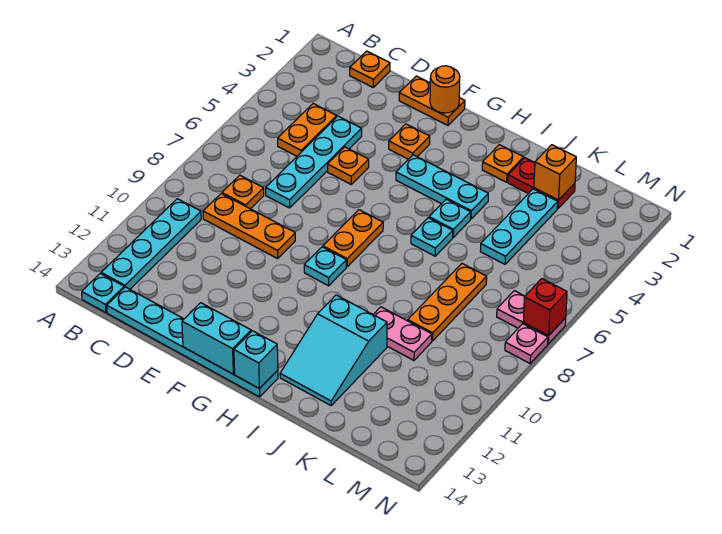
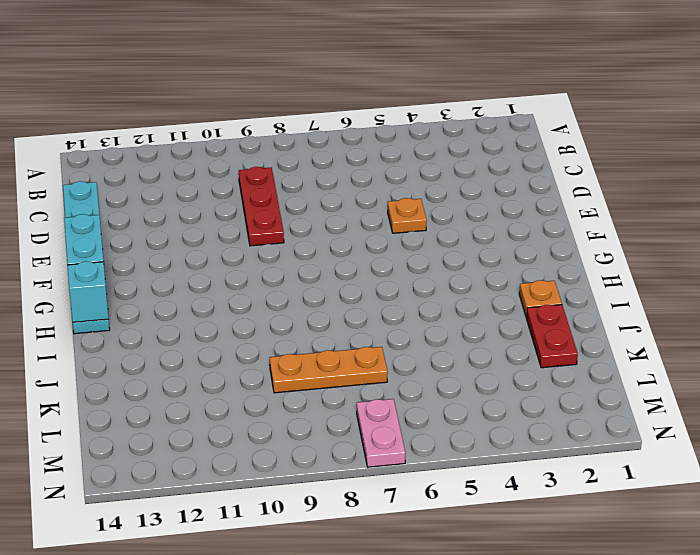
red 1x3 plate [239,167,284,246] -> orange 1x3 plate [203,194,295,259]
none -> cyan 1x4 plate [101,199,201,289]
none -> cyan 1x1 plate [82,273,124,313]
none -> orange 1x1 plate [350,51,390,87]

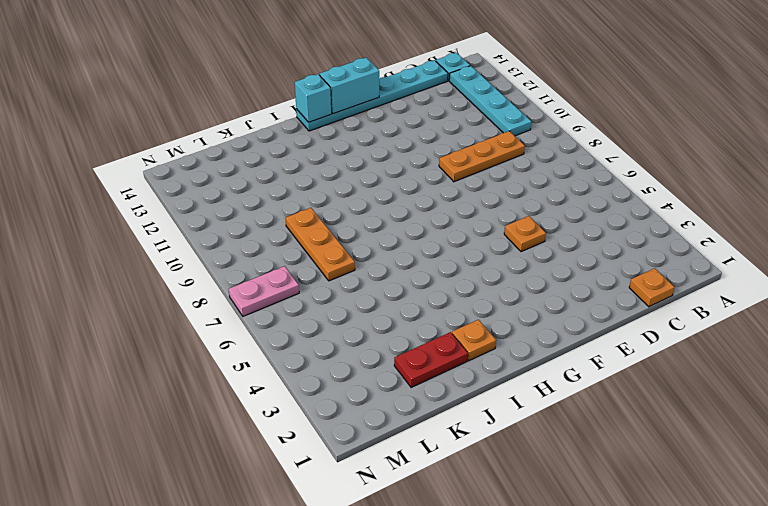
none -> orange 1x2 plate [278,104,337,156]
none -> orange 1x1 plate [222,175,264,209]
none -> cyan 1x4 plate [266,116,362,208]

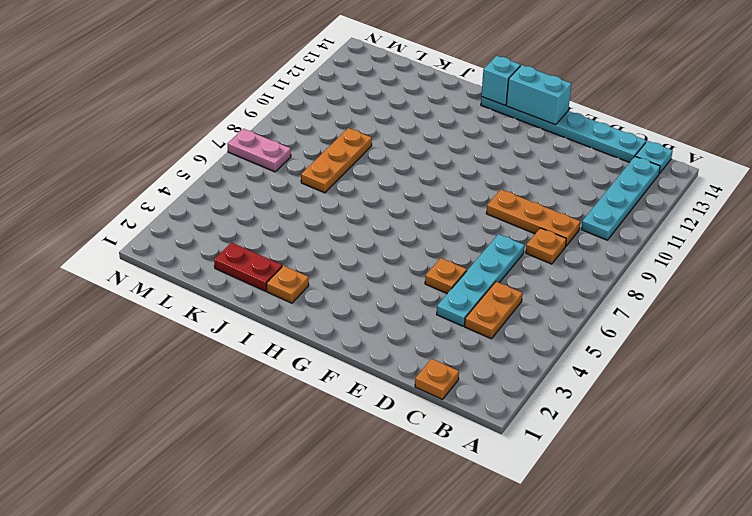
none -> orange 1x2 plate [399,76,465,125]
none -> orange 1x1 plate [389,124,430,159]
none -> cyan 1x3 plate [396,155,488,219]

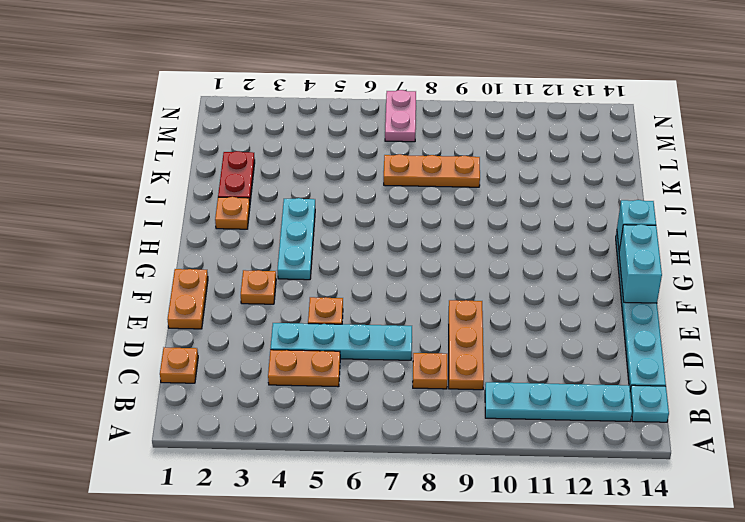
none -> orange 1x2 plate [323,210,383,267]
none -> cyan 1x1 plate [304,247,346,286]
none -> cyan 1x1 plate [429,199,471,237]

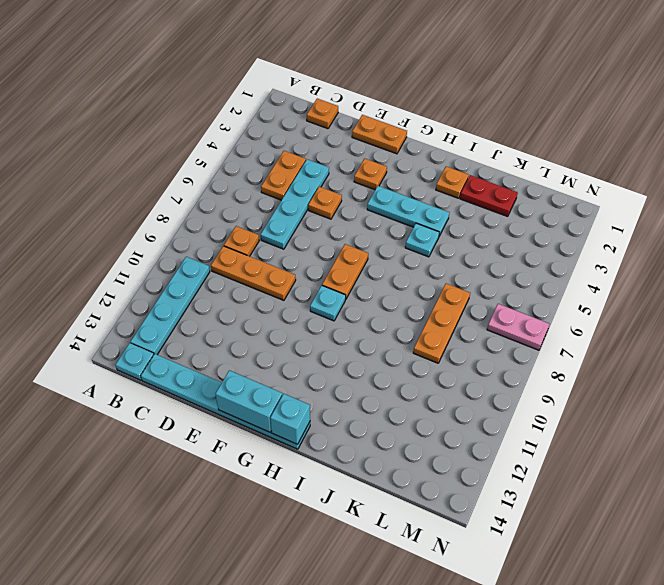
none -> cyan 1x1 plate [411,218,453,256]
none -> cyan 2x3 slope [280,295,387,405]
none -> pink 1x2 plate [373,307,432,360]

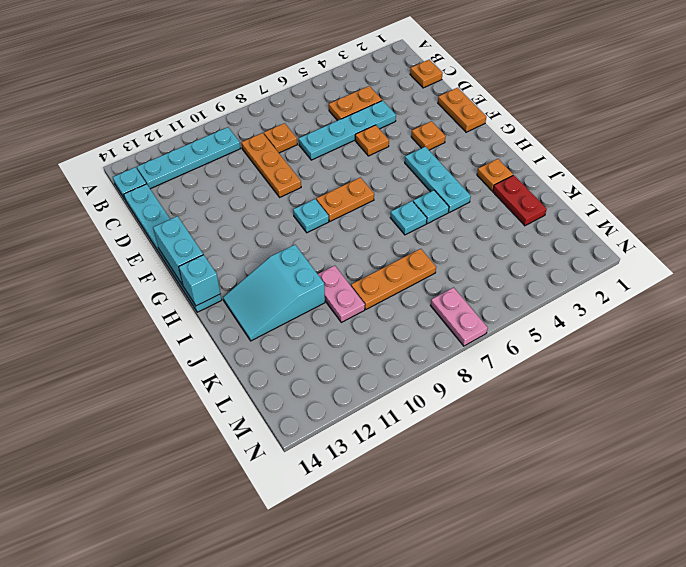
none -> cyan 1x3 plate [480,189,558,264]
none -> pink 1x1 plate [505,324,548,363]
none -> orange 1x1 round brick [430,66,460,113]

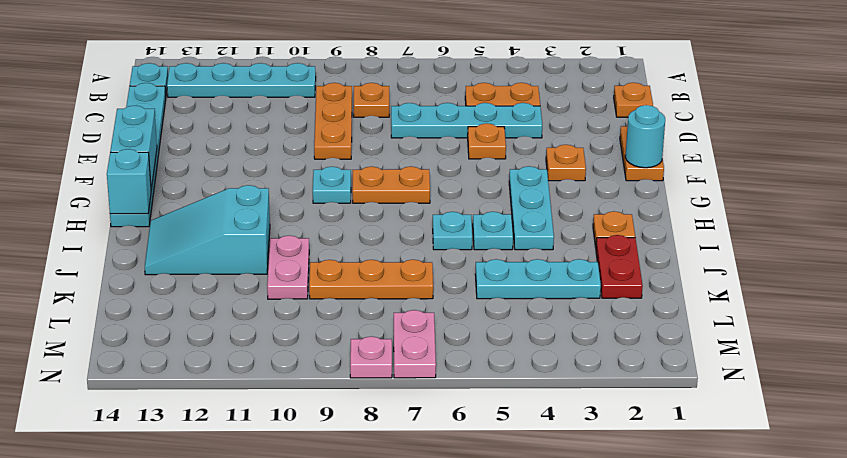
cyan 1x1 round brick [625,105,665,168] -> orange 1x1 round brick [430,66,460,113]
none -> orange 1x1 brick [534,145,576,200]
none -> red 1x1 brick [523,279,567,336]

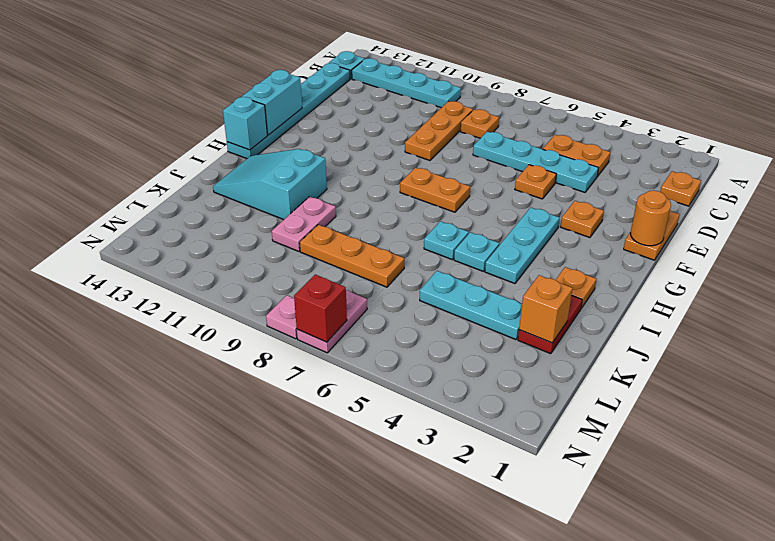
none -> cyan 1x1 plate [304,247,346,286]

